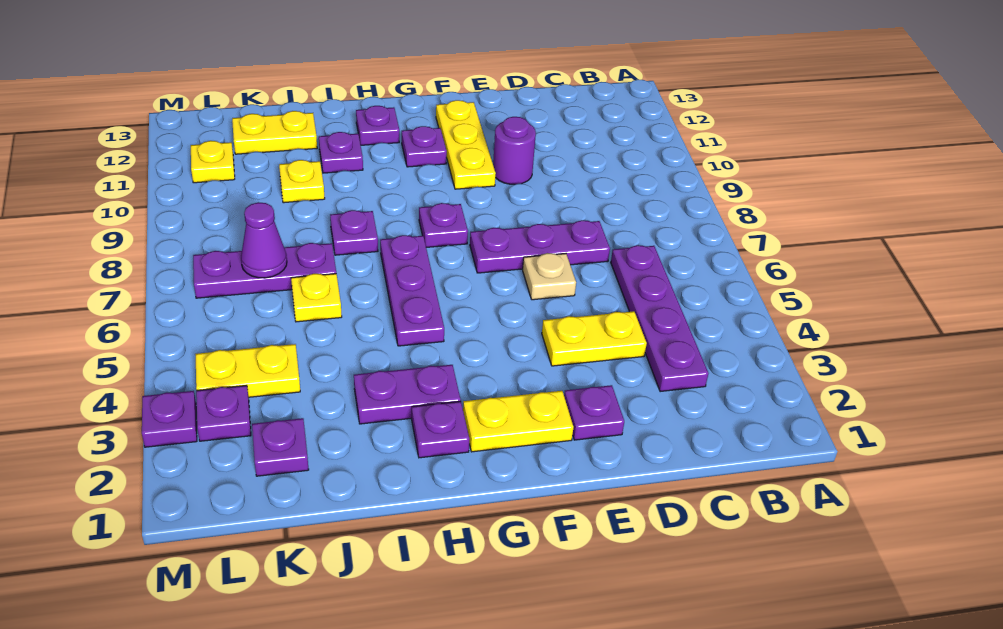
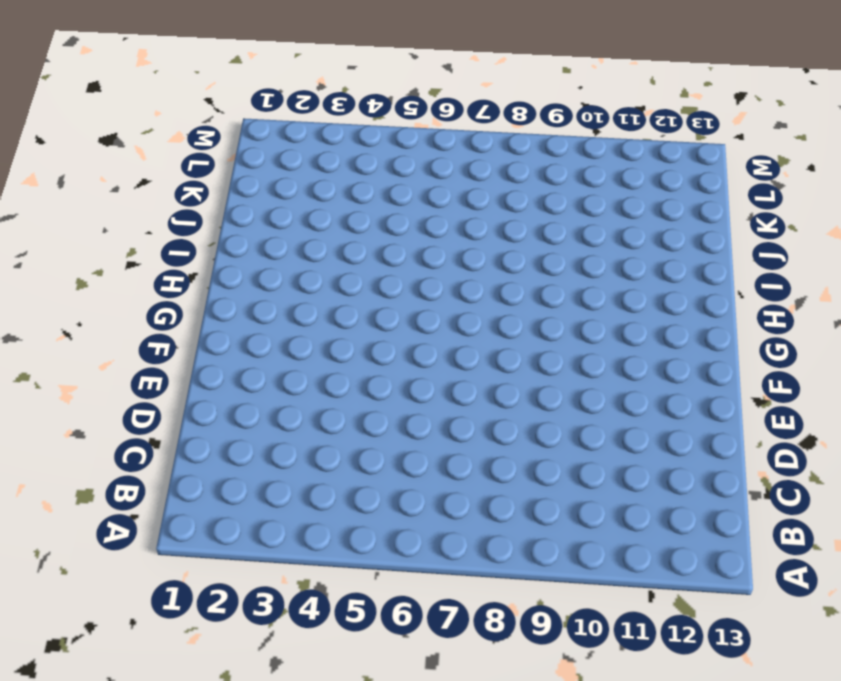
none -> purple 1x4 plate [611,245,708,392]
none -> yellow 1x2 plate [542,311,647,366]
none -> purple 1x3 plate [470,220,610,273]

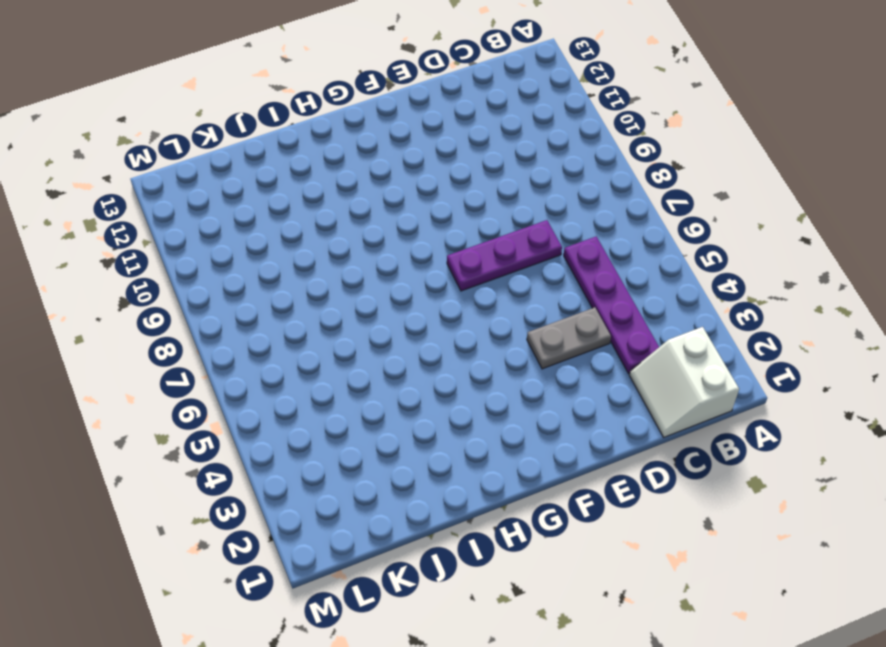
white 2x2 slope [629,327,739,437] -> none
grey 1x2 plate [527,307,611,369] -> yellow 1x2 plate [542,311,647,366]
none -> purple 1x1 plate [564,385,624,440]
none -> tan 1x1 plate [523,253,576,300]
none -> purple 1x1 round brick [493,117,536,184]

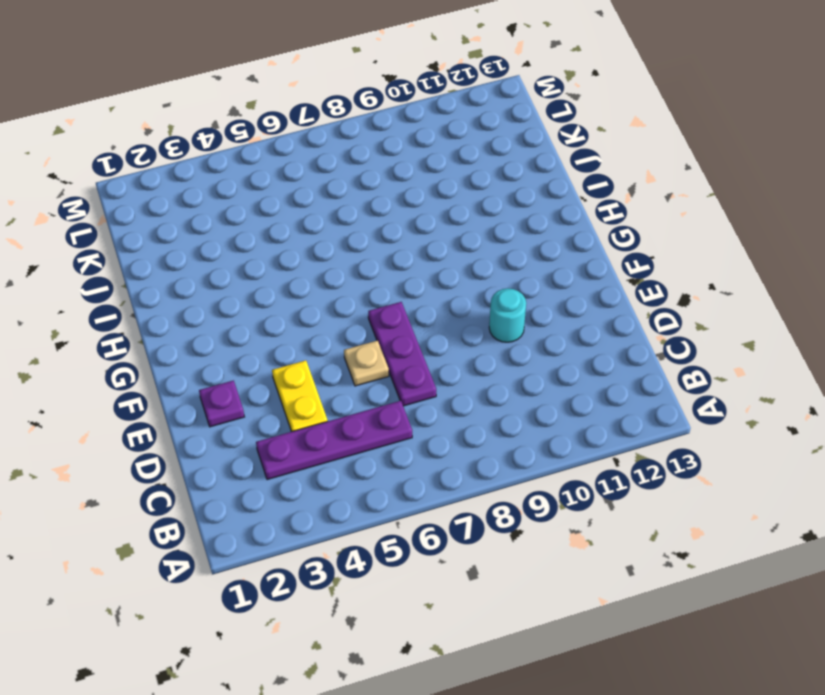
cyan 1x1 round brick [489,288,526,342] -> purple 1x1 round brick [493,117,536,184]
none -> yellow 1x2 plate [463,391,573,452]
none -> yellow 1x3 plate [436,100,496,189]
none -> purple 1x1 plate [419,203,468,247]

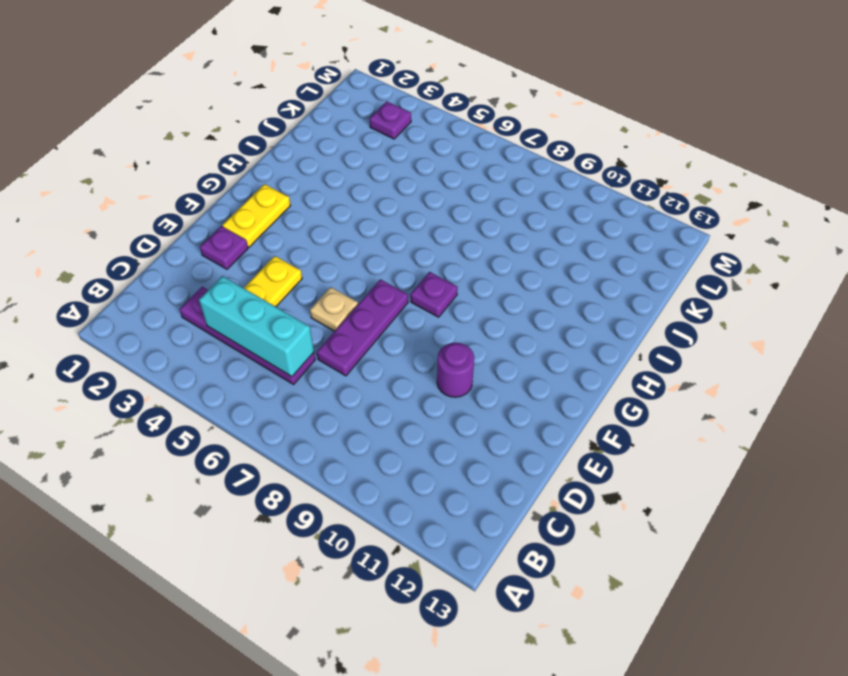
cyan 1x3 brick [199,276,314,377] -> none
none -> yellow 1x3 plate [436,100,496,189]
none -> purple 1x1 plate [402,126,447,167]
none -> purple 1x1 plate [412,401,469,458]

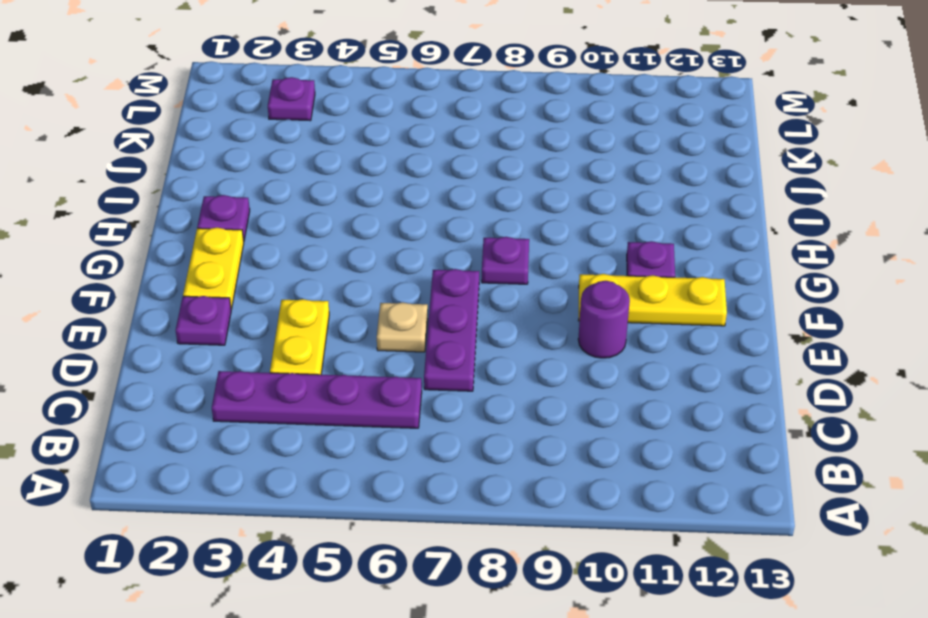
none -> purple 1x2 plate [354,365,461,424]
none -> purple 1x3 plate [380,235,444,346]
none -> purple 1x1 plate [356,106,399,145]

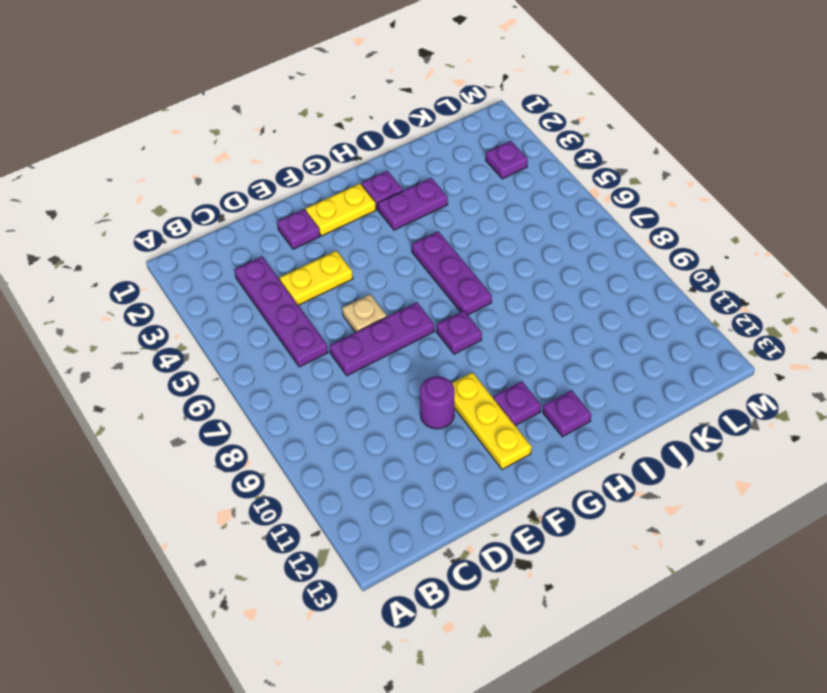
none -> purple 1x1 plate [330,210,378,255]
none -> purple 1x1 plate [319,132,363,173]
none -> yellow 1x1 plate [291,274,342,322]

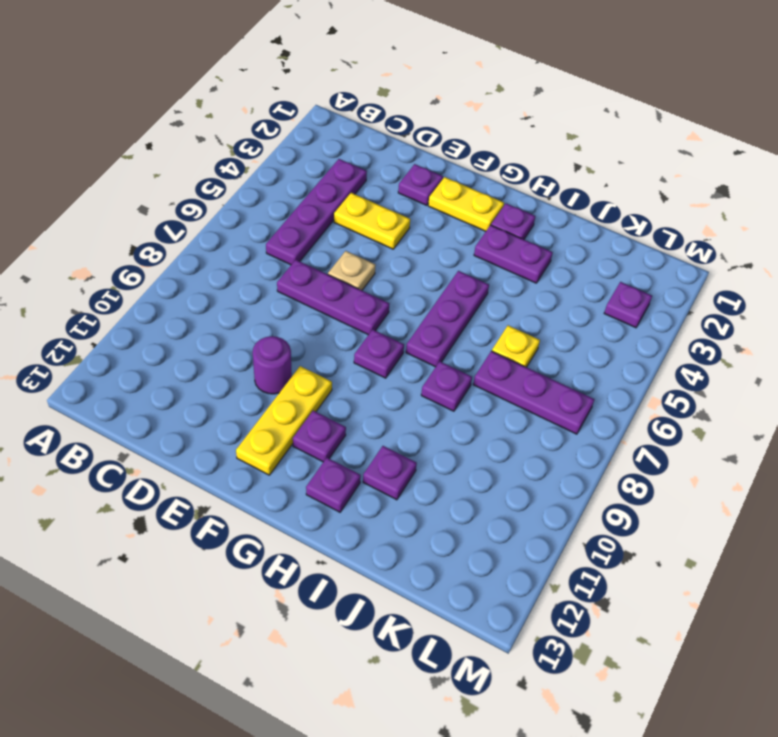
none -> yellow 1x1 plate [279,160,325,203]
none -> yellow 1x2 plate [232,111,317,154]
none -> purple 1x1 plate [252,418,309,476]

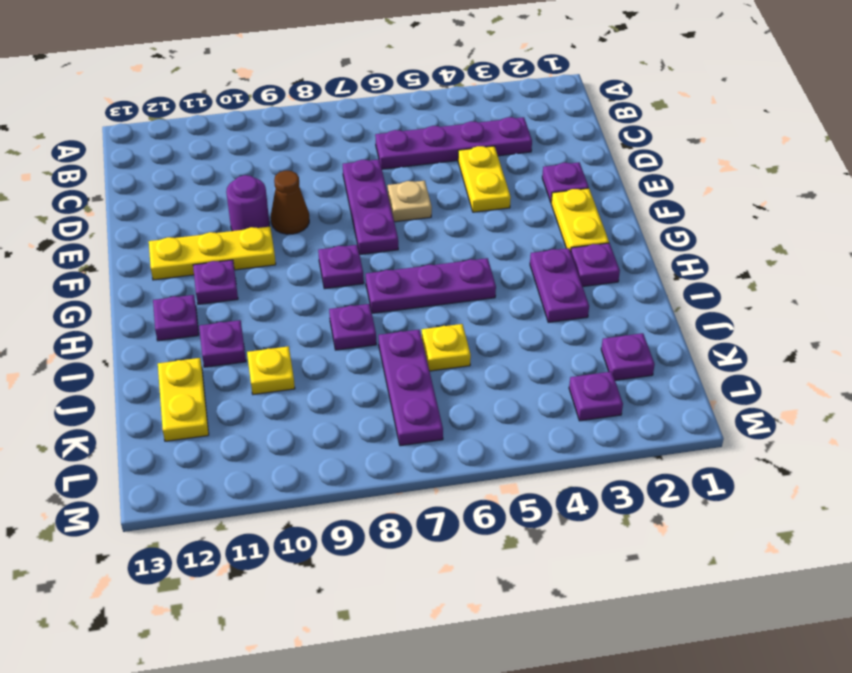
brown 1x1 cone [271,171,309,234] -> none
none -> yellow 1x2 plate [195,344,300,397]
none -> yellow 1x1 plate [191,141,235,183]
none -> purple 1x1 plate [142,391,197,447]

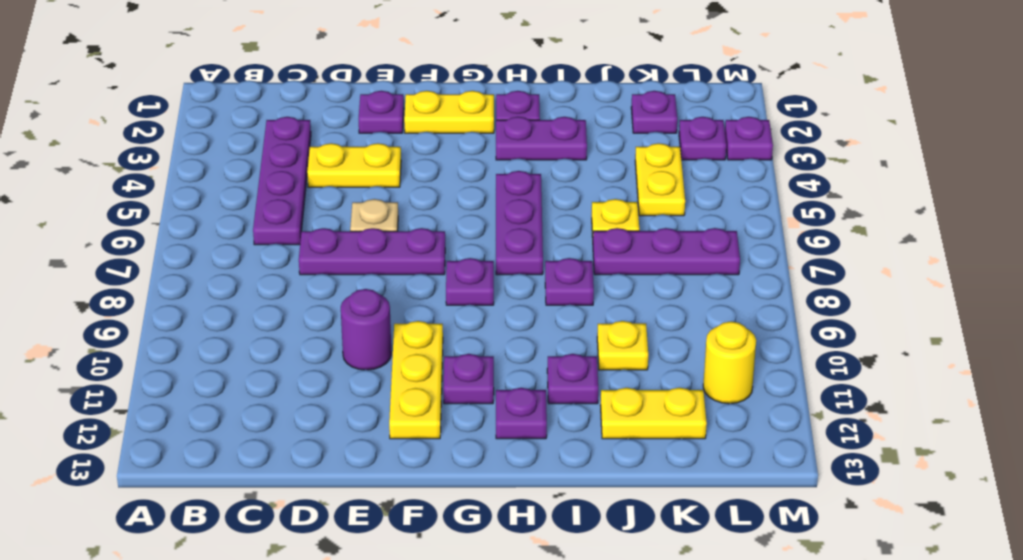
yellow 1x2 plate [635,143,685,216] -> yellow 1x2 plate turned to [195,344,300,397]
yellow 1x1 round brick [703,321,756,404] -> yellow 1x1 plate [191,141,235,183]
none -> purple 1x1 cone [241,202,287,278]

